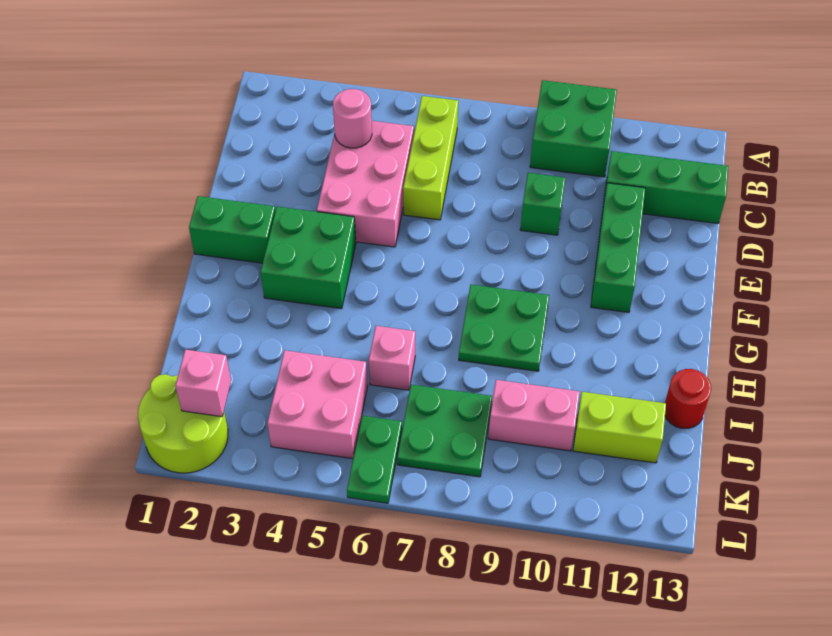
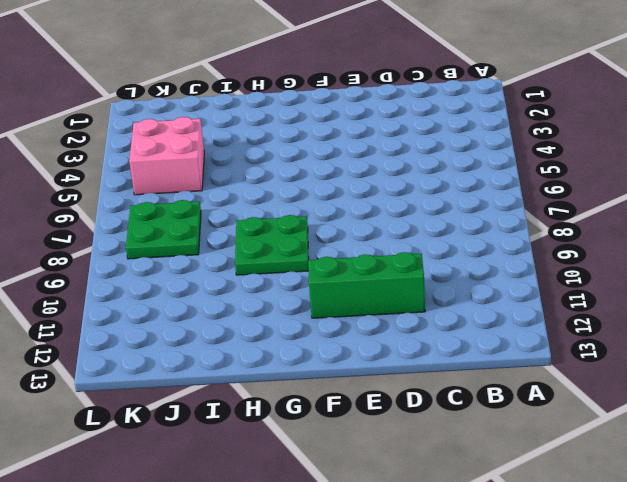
none -> green 2x2 brick [530,80,617,177]
none -> lime 1x3 brick [403,96,458,220]
none -> pink 2x3 brick [317,121,414,247]

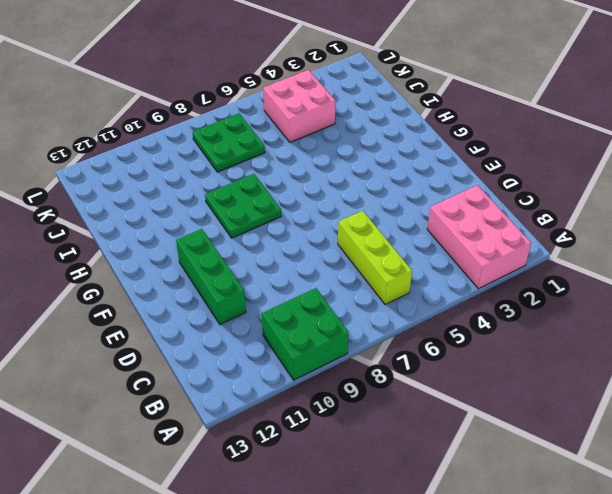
pink 2x3 brick [427,185,531,289] -> pink 2x3 brick moved to [317,121,414,247]
none -> green 1x3 brick [603,151,728,223]
none -> green 1x1 brick [520,173,565,235]
none -> green 1x2 brick [189,196,275,263]

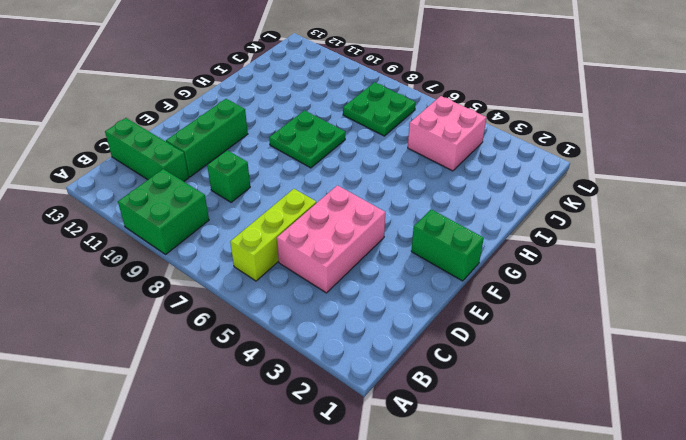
none -> green 2x2 brick [260,207,356,309]
none -> pink 1x1 brick [369,326,415,390]
none -> red 1x1 round brick [665,369,711,428]

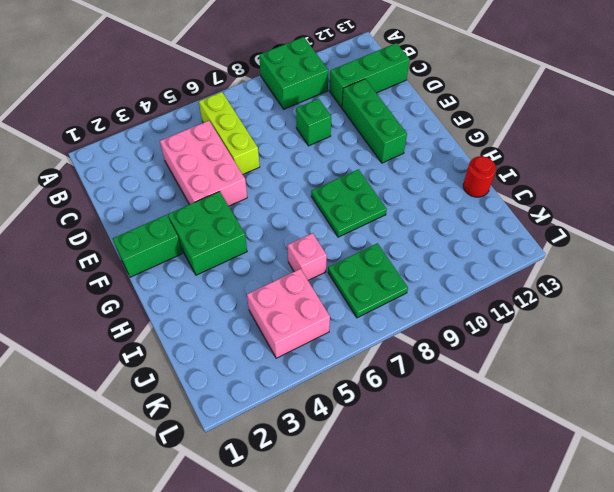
none -> pink 1x2 brick [488,380,579,451]
none -> lime 1x2 brick [573,392,666,463]
none -> lime 2x2 round brick [138,374,228,473]

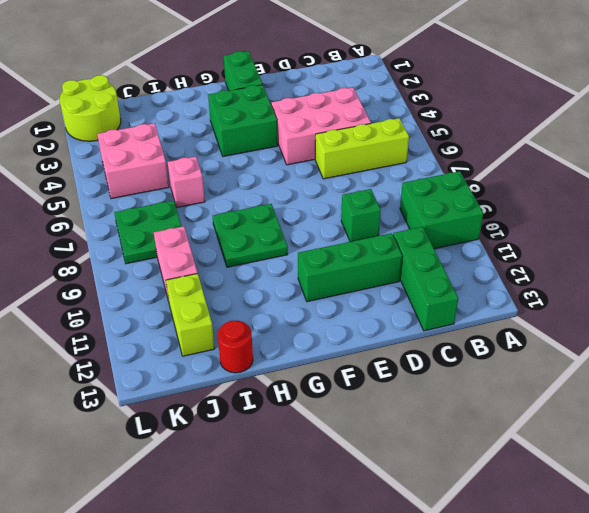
none -> green 1x2 plate [347,416,402,503]
none -> pink 1x1 round brick [333,89,372,148]
none -> pink 1x1 brick [175,350,231,417]

